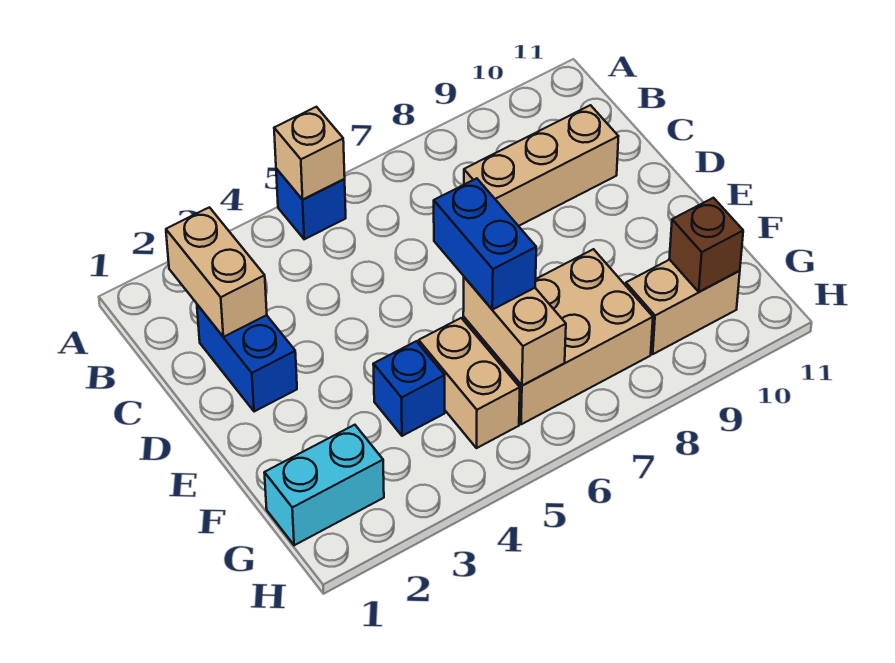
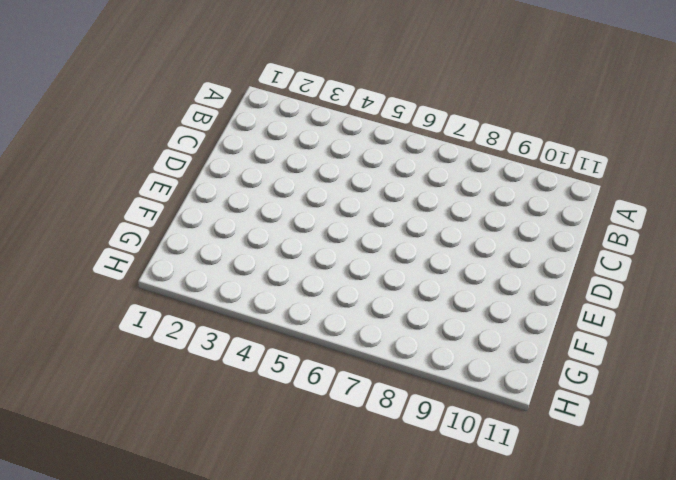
none -> blue 1x1 brick [276,169,346,239]
none -> blue 1x2 brick [197,305,297,412]
none -> tan 1x3 brick [464,105,619,226]

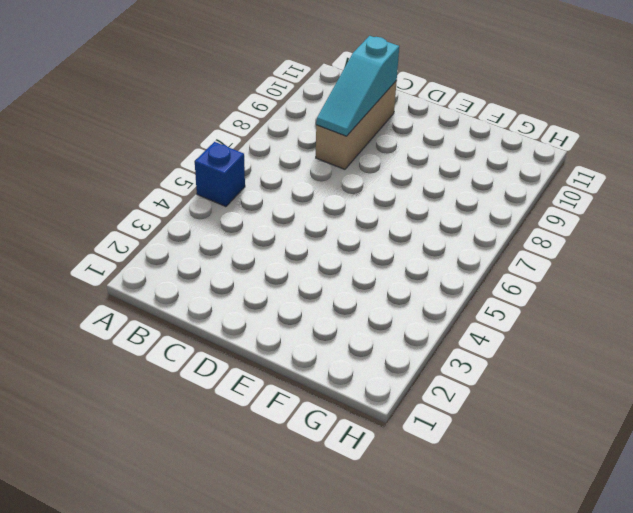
cyan 1x3 slope [316,36,399,136] -> none
none -> blue 1x2 brick [197,305,297,412]
none -> blue 1x1 brick [373,341,445,436]
none -> tan 1x2 brick [419,318,520,448]

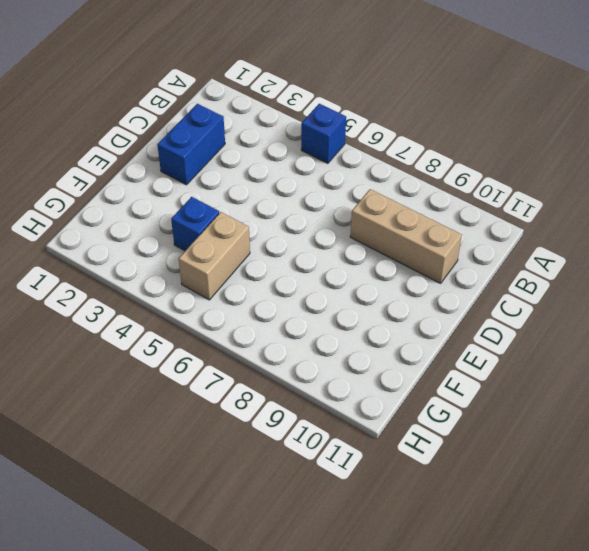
none -> tan 2x3 brick [463,249,653,424]
none -> cyan 1x2 brick [264,425,384,545]
none -> tan 1x2 brick [626,260,740,354]

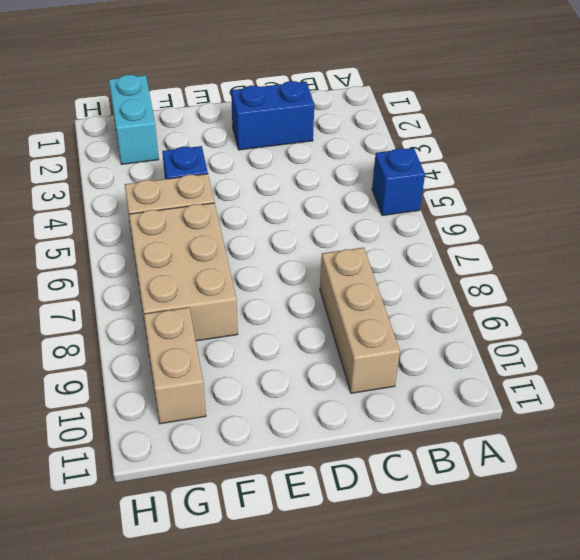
none -> tan 1x1 brick [274,107,345,200]
none -> tan 1x2 brick [166,207,267,337]
none -> tan 1x2 brick [463,277,566,386]

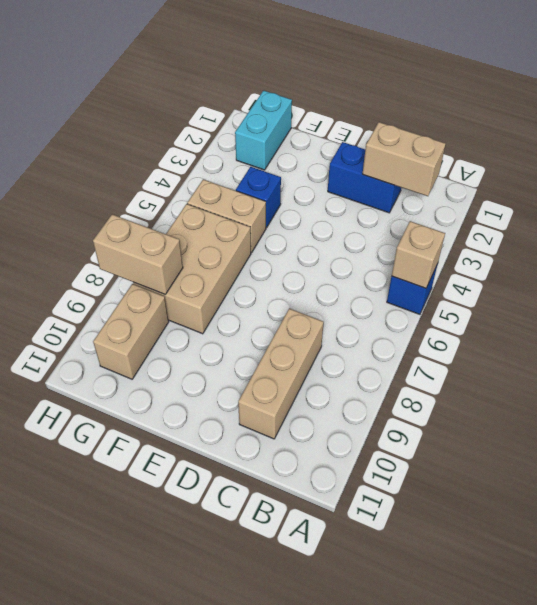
tan 1x2 brick [93,214,183,294] -> tan 1x2 brick moved to [463,277,566,386]
none -> brown 1x1 brick [669,198,743,292]
none -> blue 1x2 brick [434,178,536,310]

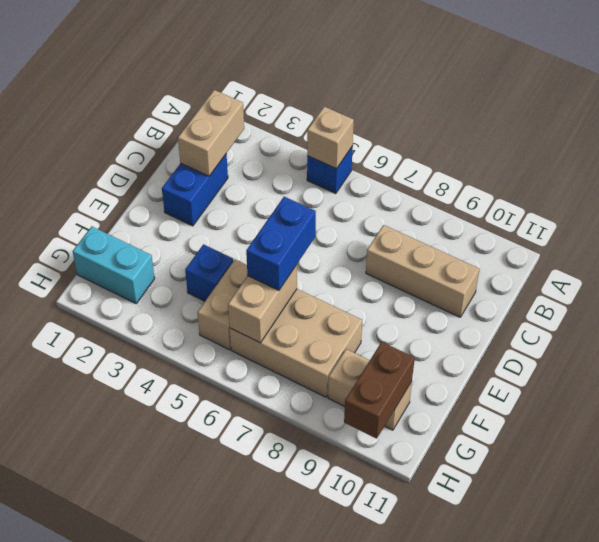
brown 1x2 brick [344,342,415,439] -> brown 1x1 brick [669,198,743,292]

